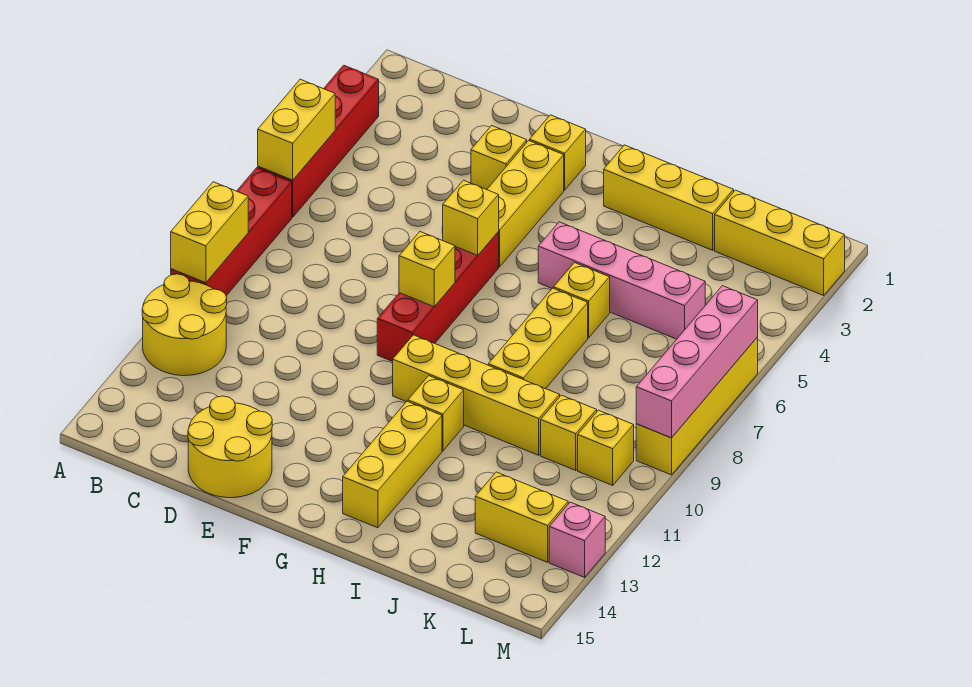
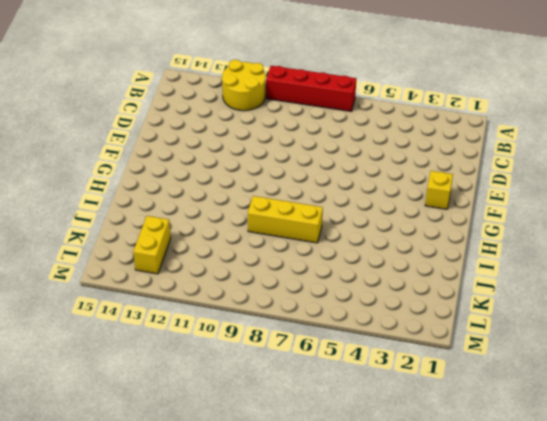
none -> red 1x4 brick [258,65,379,217]
none -> yellow 2x2 round brick [188,396,272,498]
none -> yellow 1x1 brick [471,125,527,190]

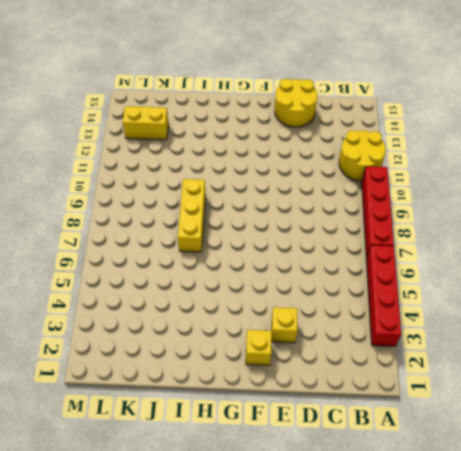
none -> yellow 1x3 brick [487,141,564,267]
none -> red 1x4 brick [377,232,499,361]
none -> yellow 1x4 brick [393,335,560,455]

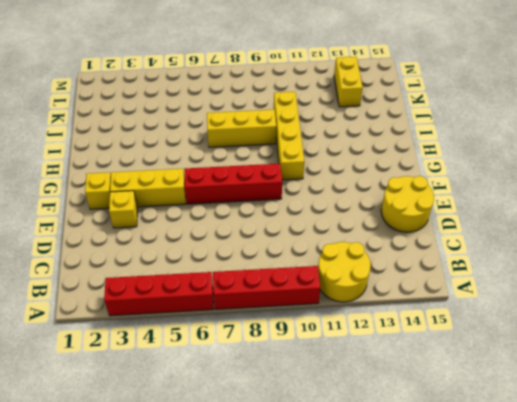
none -> yellow 1x3 brick [604,145,734,250]
none -> pink 1x4 brick [538,222,705,339]
none -> yellow 1x1 brick [408,376,464,451]

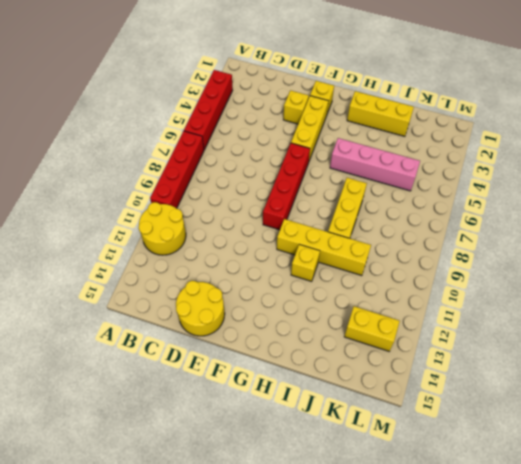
none -> yellow 1x3 brick [343,401,442,528]
none -> yellow 1x1 brick [554,263,610,338]
none -> yellow 1x3 brick [715,190,845,295]

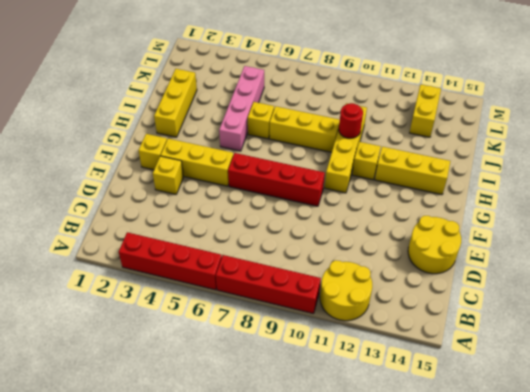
red 1x1 round brick [339,103,363,138] -> none
none -> yellow 1x3 brick [715,190,845,295]
none -> yellow 1x1 brick [541,395,597,470]
none -> yellow 1x1 brick [578,410,634,485]

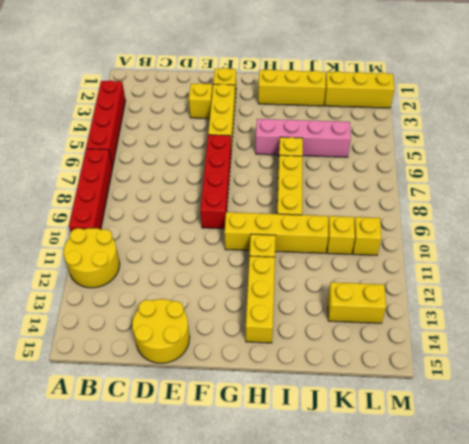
none -> yellow 1x4 brick [636,337,758,475]
none -> pink 1x1 brick [549,502,605,577]
none -> yellow 1x2 brick [258,79,335,180]

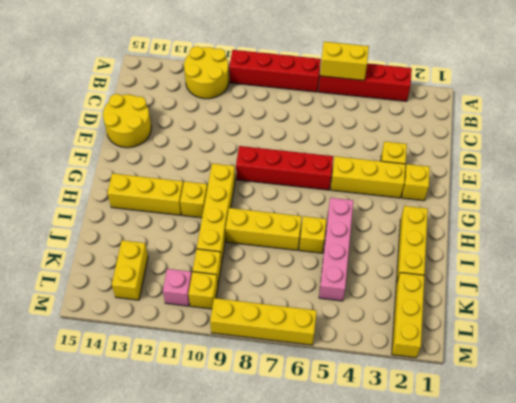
pink 1x1 brick [163,269,192,306] -> pink 1x1 brick moved to [549,502,605,577]
none -> yellow 1x2 brick [171,182,248,283]
none -> yellow 1x1 brick [443,180,499,255]
none -> yellow 1x1 brick [399,232,455,307]

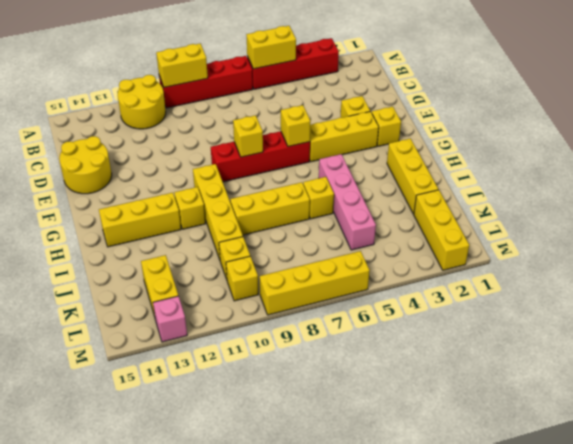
none -> pink 1x4 brick [636,286,758,438]

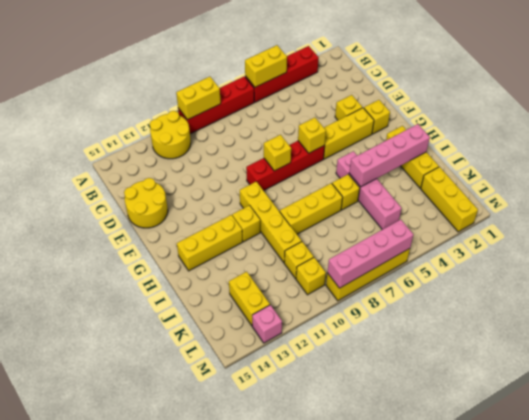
pink 1x4 brick [349,124,430,187] -> none

